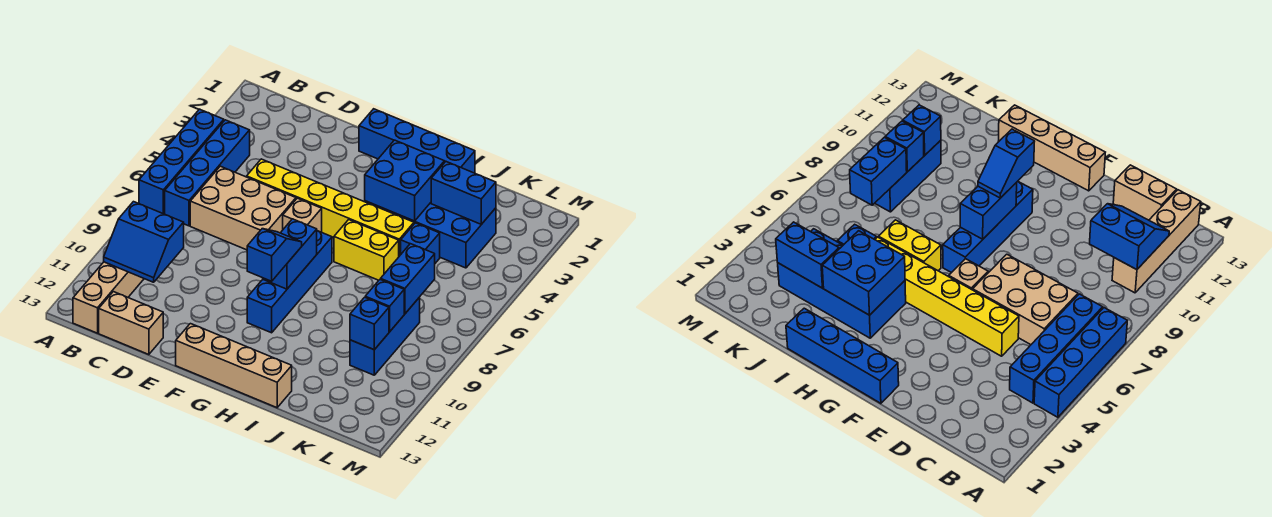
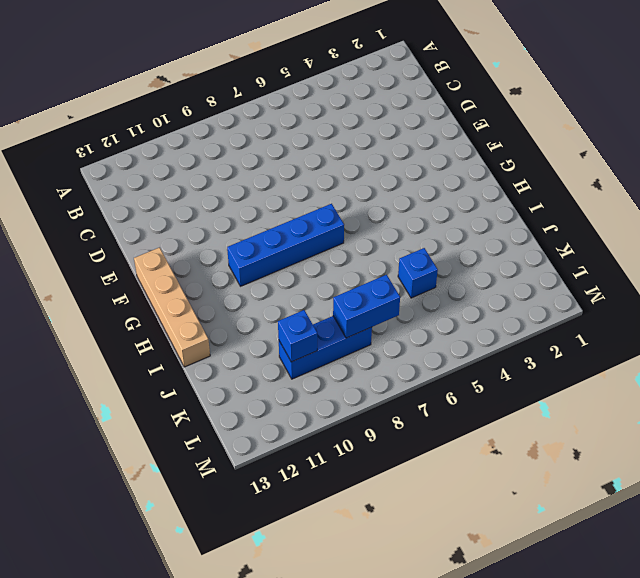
none -> blue 1x4 brick [139,109,224,214]
none -> blue 1x4 brick [165,120,250,226]
none -> tan 1x4 brick [73,262,144,333]

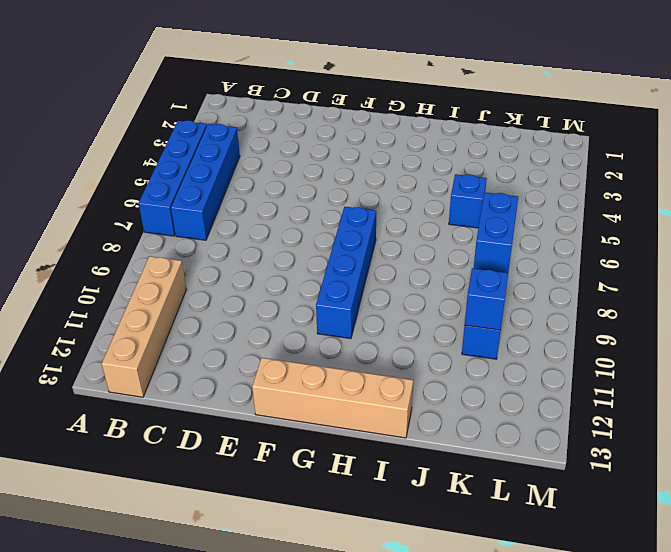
none -> tan 2x3 brick [190,166,296,250]
none -> tan 1x2 brick [99,292,163,355]
none -> yellow 1x6 brick [247,159,414,256]

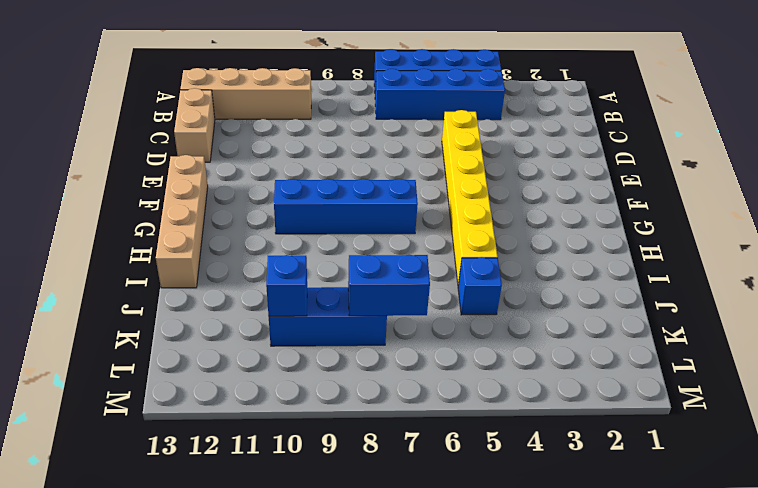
none -> tan 2x3 brick [190,166,296,250]
none -> blue 1x4 brick [359,109,475,173]
none -> tan 1x1 brick [283,198,322,232]

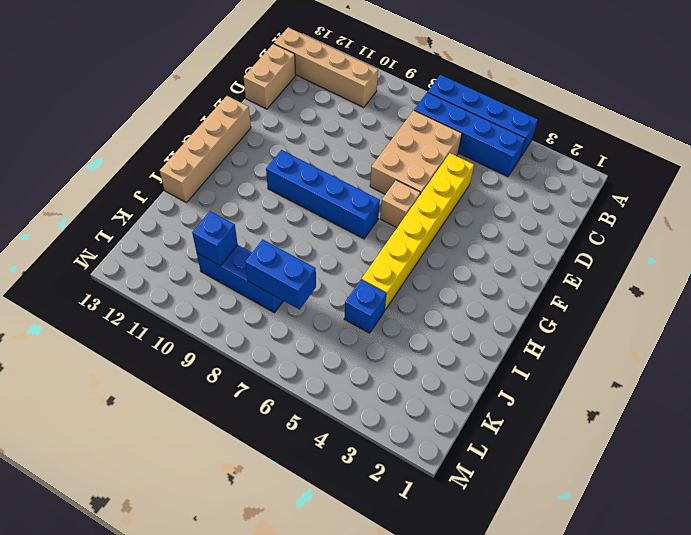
none -> blue 1x4 brick [359,109,475,173]
none -> blue 2x4 brick [365,201,496,268]
none -> yellow 1x2 brick [334,220,399,280]

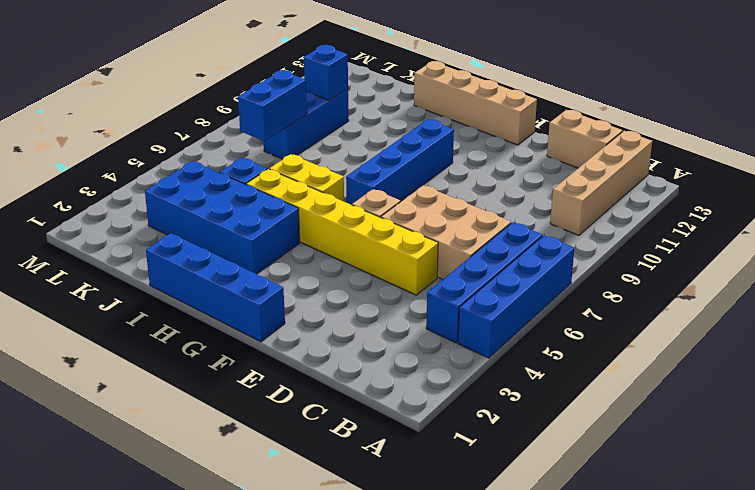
none -> blue 2x2 slope [104,202,184,282]
none -> blue 1x2 brick [263,219,317,289]
none -> blue 2x2 brick [365,140,445,221]

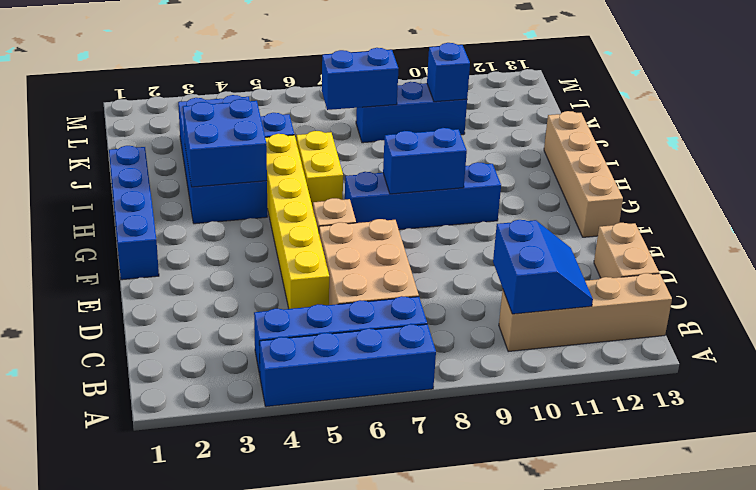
none -> blue 1x2 brick [431,162,496,224]
none -> blue 1x1 brick [365,279,404,332]
none -> blue 1x2 slope [247,229,302,281]

